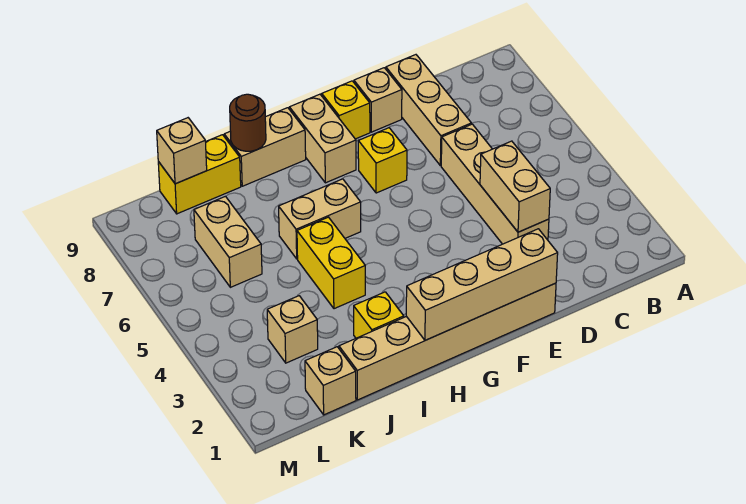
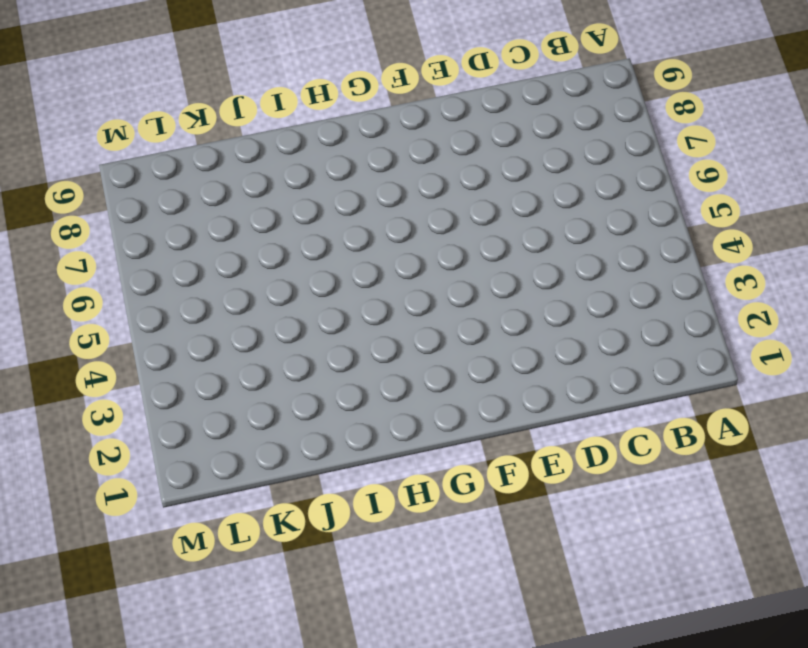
none -> tan 1x4 brick [441,124,549,244]
none -> tan 1x3 brick [386,55,471,166]
none -> tan 1x6 brick [339,283,556,400]

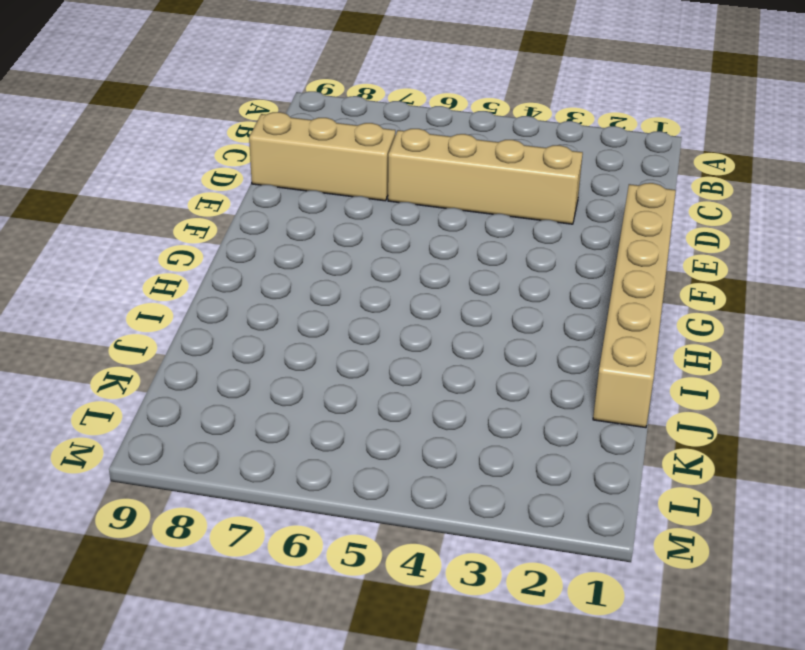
none -> tan 1x1 brick [354,68,402,132]
none -> yellow 1x1 brick [358,128,407,193]
none -> yellow 1x1 brick [322,81,370,139]

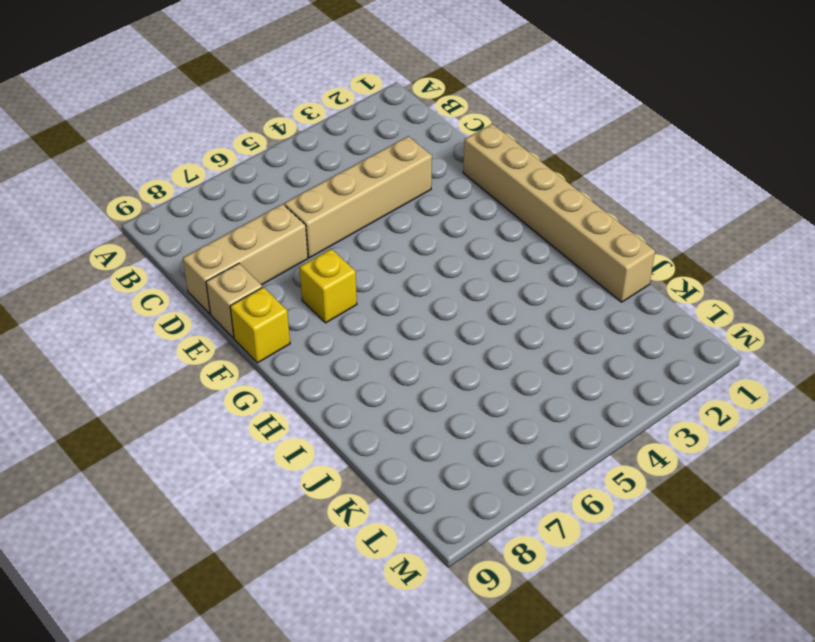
none -> tan 1x2 brick [289,94,356,183]
none -> tan 1x2 brick [279,179,361,259]
none -> tan 1x2 brick [224,108,306,186]

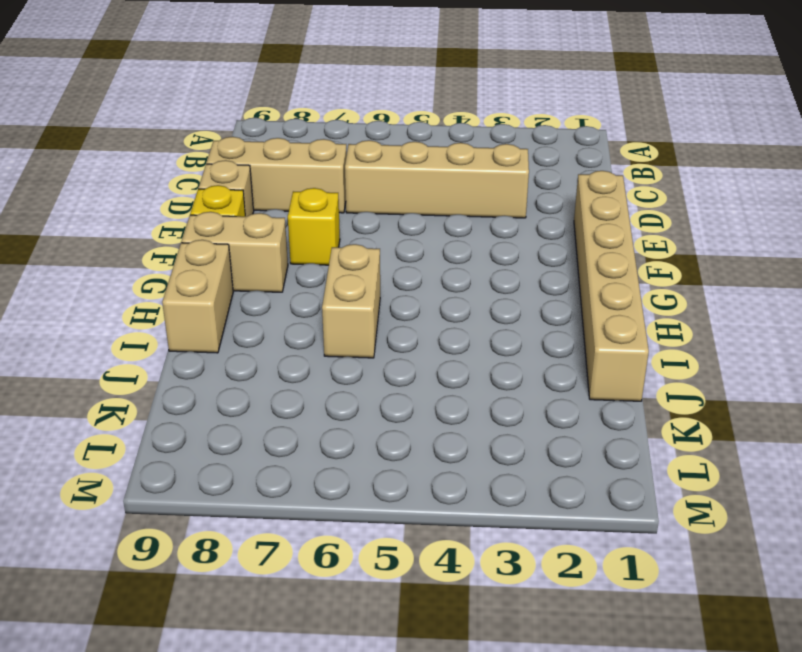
none -> yellow 1x1 brick [354,292,404,338]
none -> yellow 1x2 brick [297,217,365,309]
none -> yellow 1x2 brick [158,135,241,214]

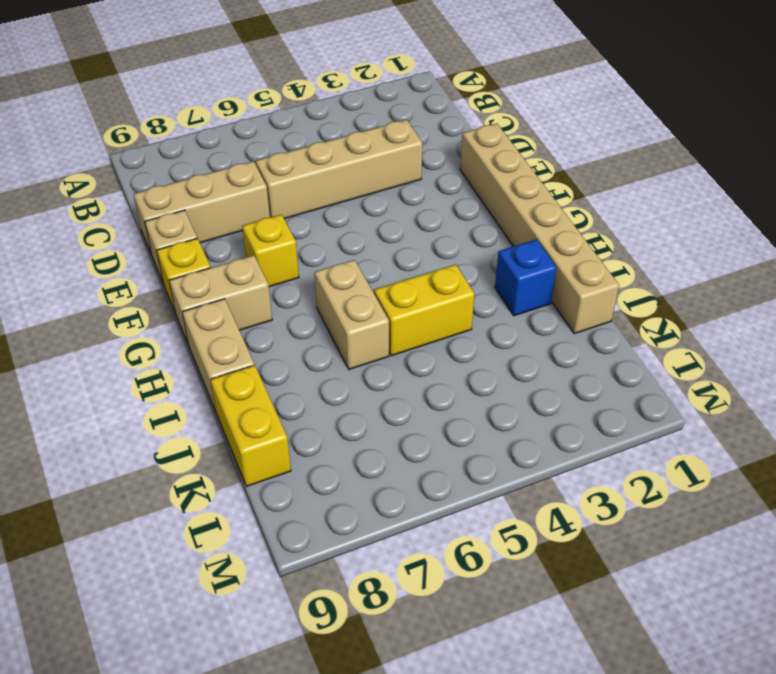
blue 1x1 brick [495,239,557,316] -> yellow 1x1 brick [354,292,404,338]
none -> tan 1x1 brick [305,347,356,415]
none -> tan 1x1 brick [267,296,318,363]
none -> tan 1x2 brick [194,196,262,287]

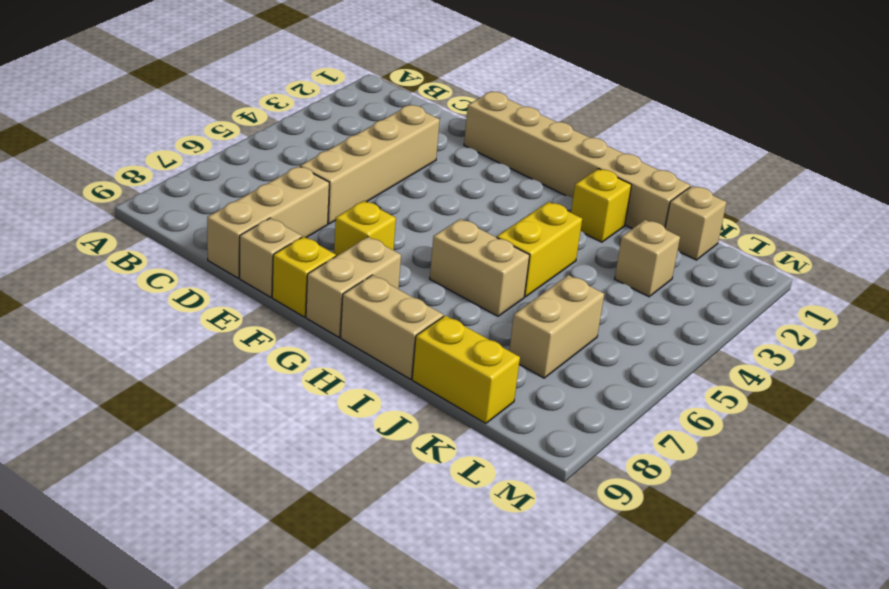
none -> tan 1x2 brick [480,141,550,232]
none -> tan 1x4 brick [406,229,558,340]
none -> brown 1x1 round brick [230,94,266,151]

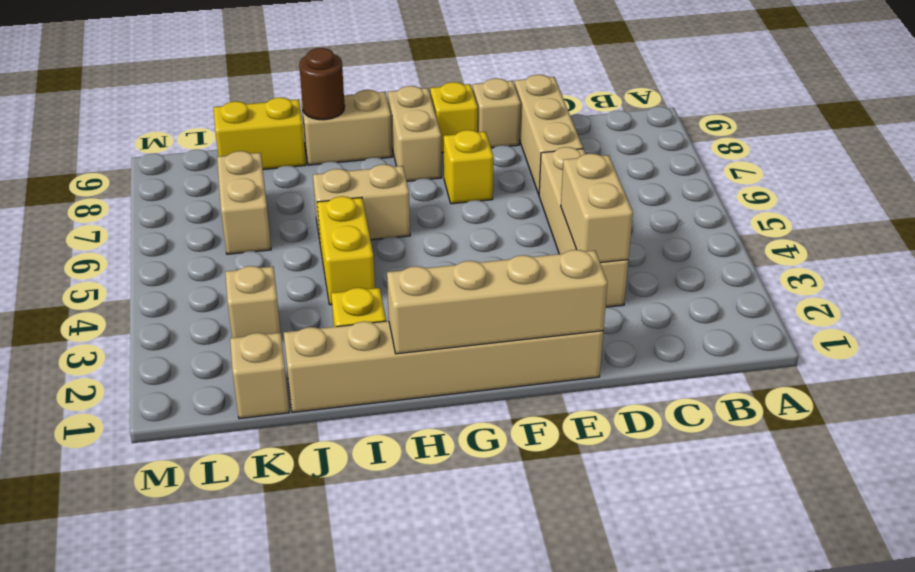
none -> tan 1x1 brick [157,118,207,184]

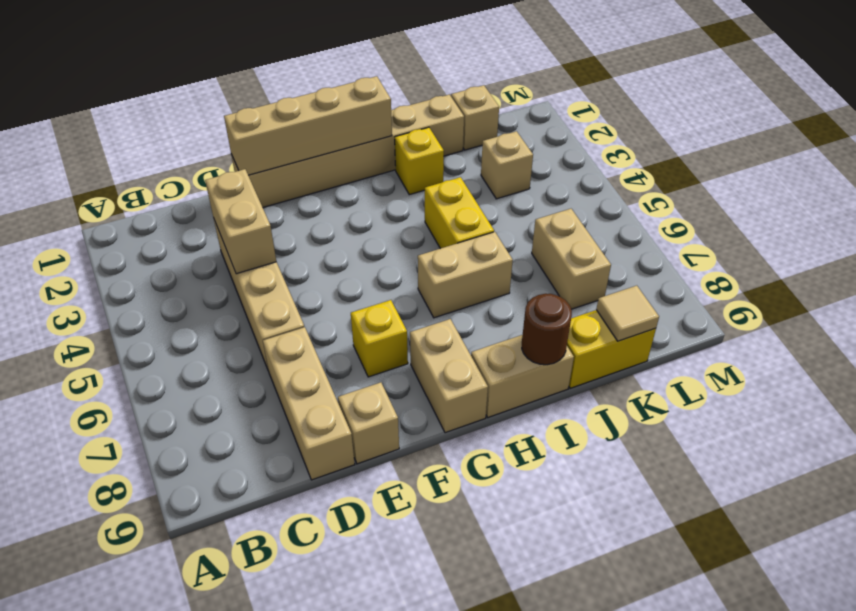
tan 1x1 tile [596,286,659,341] -> tan 1x1 brick [157,118,207,184]
none -> yellow 1x1 brick [322,81,370,139]

